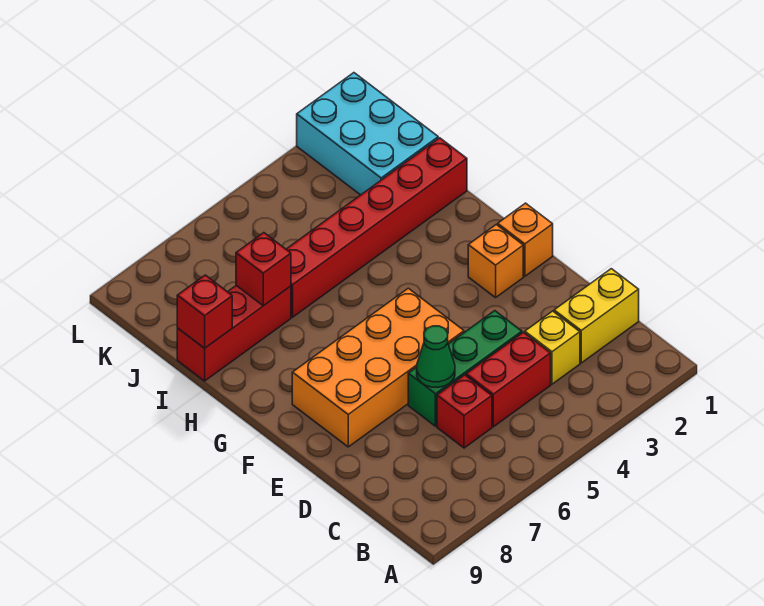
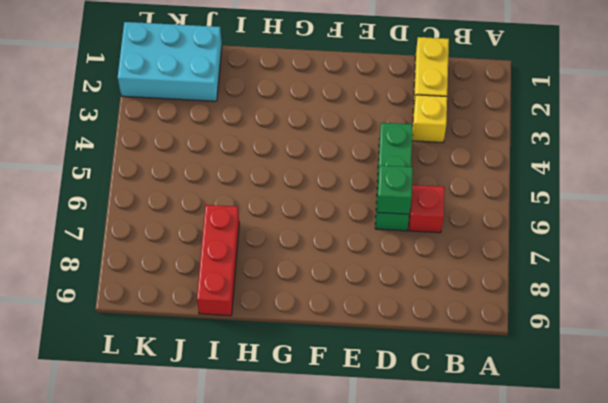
green 1x1 brick [377,165,413,214] -> green 1x1 cone [417,326,455,387]
none -> red 1x2 brick [466,332,551,427]
none -> orange 2x4 brick [292,288,464,447]
none -> orange 1x1 brick [498,203,553,276]

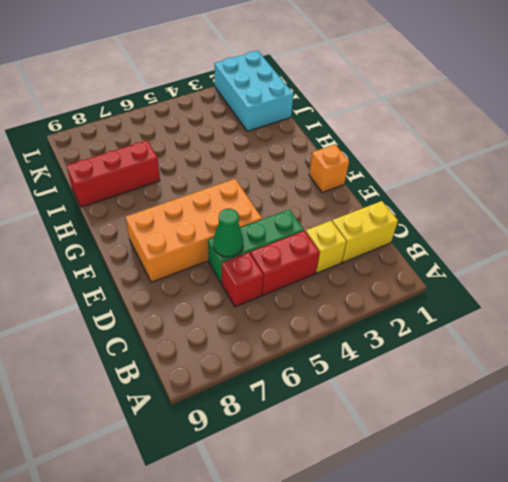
none -> orange 1x1 brick [468,225,523,298]
none -> red 1x6 brick [286,138,467,317]
none -> red 1x1 brick [236,233,291,306]

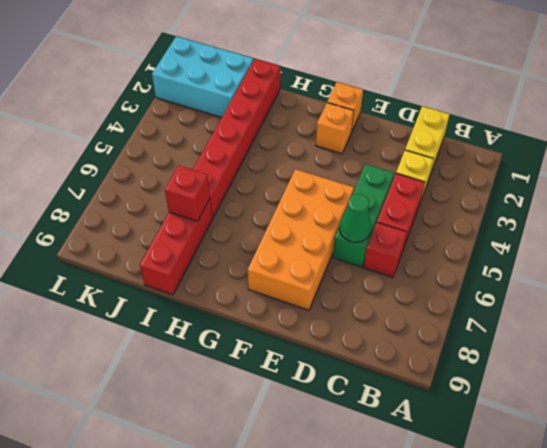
none -> red 1x1 brick [177,275,232,348]

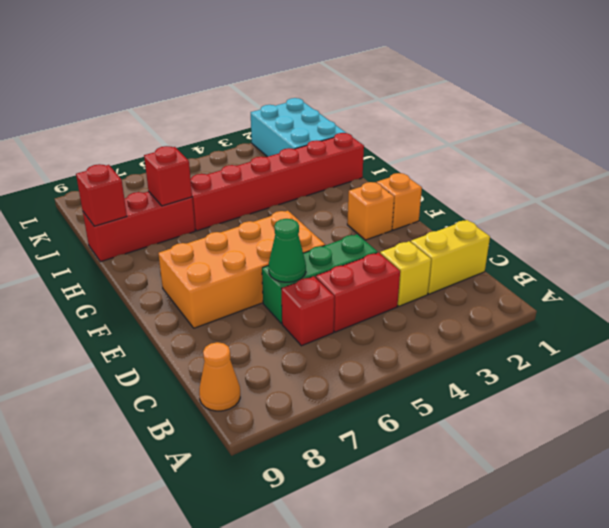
orange 1x1 cone [199,342,240,411] -> none

